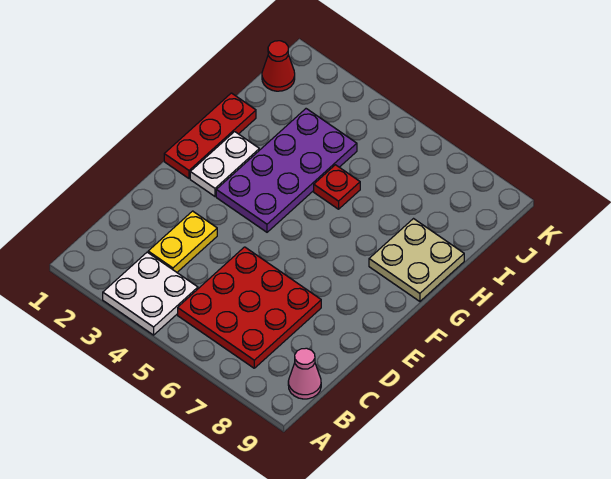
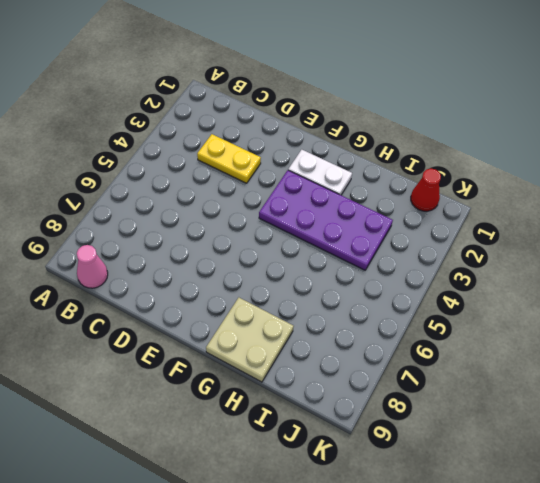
none -> white 2x2 plate [103,252,198,335]
none -> red 3x3 plate [178,247,321,368]

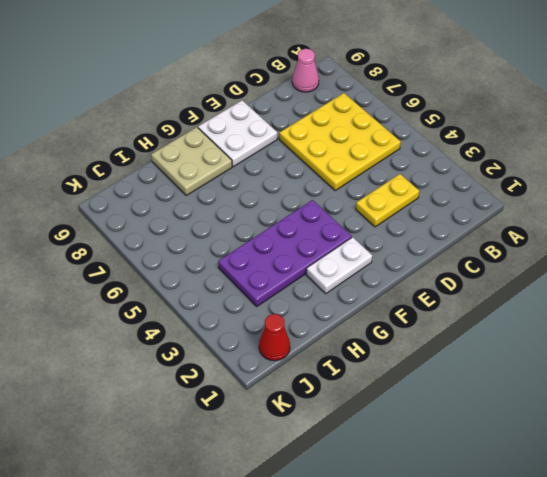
yellow 3x3 plate [279,93,401,190] -> red 3x3 plate [178,247,321,368]
white 2x2 plate [198,100,277,167] -> white 2x2 plate moved to [103,252,198,335]
none -> red 1x3 plate [164,93,256,178]
none -> red 1x1 plate [314,165,360,209]

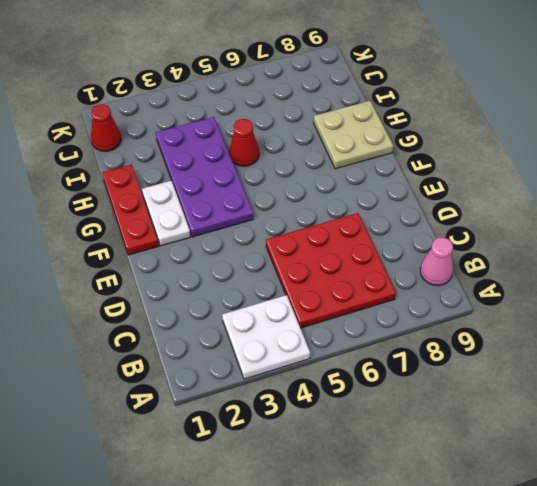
red 1x1 cone [229,119,259,166] -> red 1x1 plate [314,165,360,209]
none -> yellow 1x2 plate [148,211,217,272]

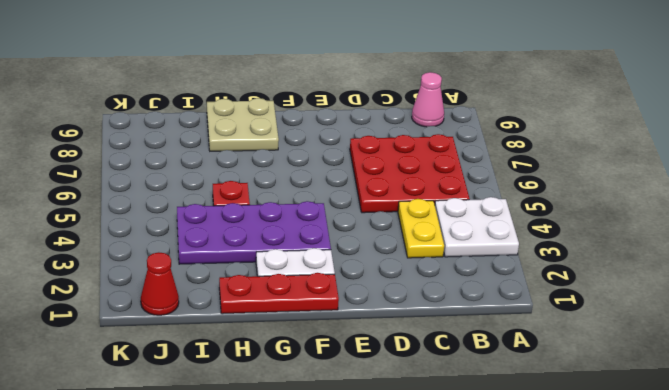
yellow 1x2 plate [398,199,444,258] -> yellow 1x2 plate turned to [148,211,217,272]

